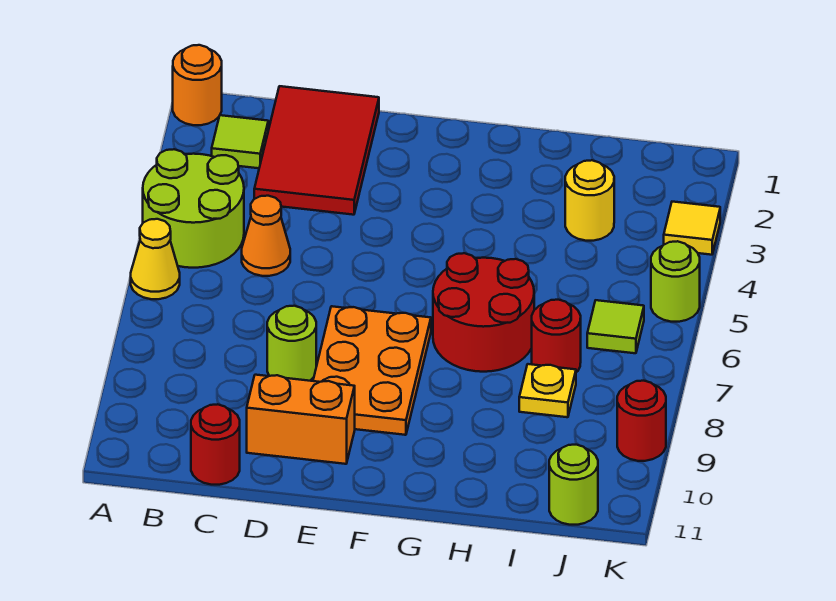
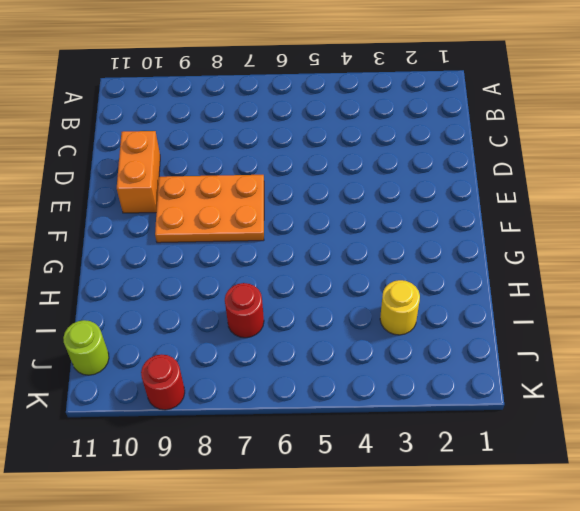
none -> orange 1x1 round brick [173,45,222,125]
none -> lime 2x2 round brick [143,149,244,268]
none -> yellow 1x1 cone [131,219,180,299]

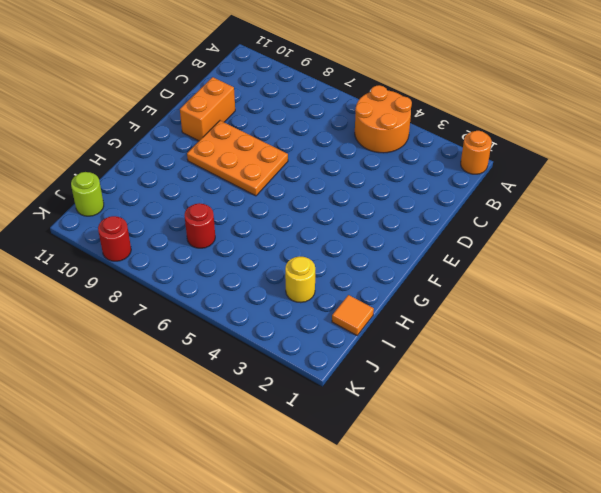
orange 2x2 round brick [355,85,412,153] -> lime 2x2 round brick [143,149,244,268]
orange 1x1 tile [332,295,374,335] -> none
none -> yellow 1x1 cone [131,219,180,299]
none -> lime 1x1 tile [212,115,268,168]
none -> red 2x3 tile [254,86,379,215]

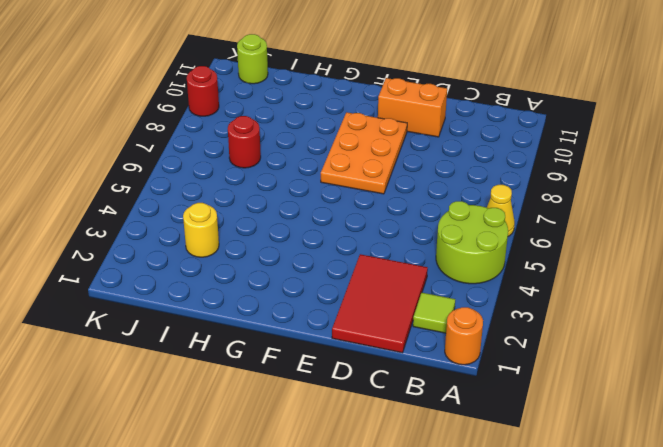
none -> orange 1x1 cone [242,196,290,276]
none -> red 1x1 round brick [191,404,240,485]
none -> lime 1x1 round brick [267,306,316,381]

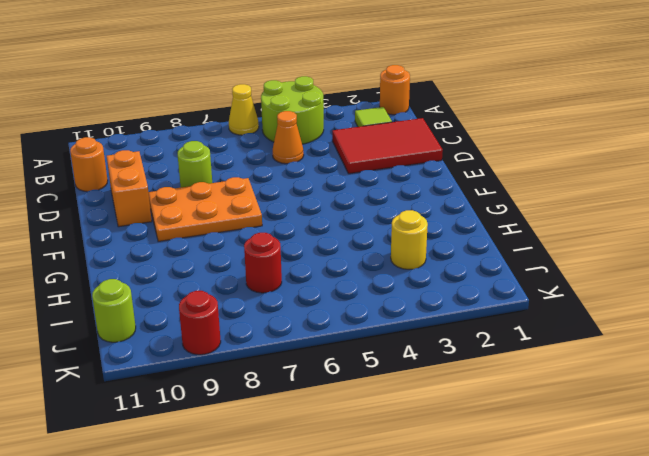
orange 1x1 round brick [70,137,108,192] -> red 1x1 round brick [191,404,240,485]
none -> red 2x2 round brick [433,253,534,372]
none -> yellow 1x1 plate [519,364,576,417]
none -> lime 1x1 tile [587,300,644,353]

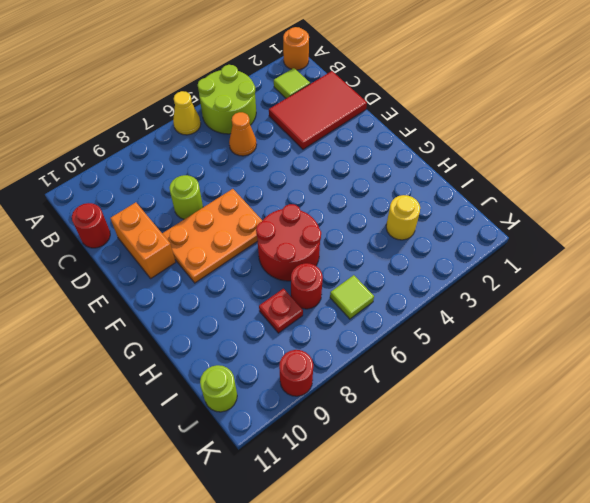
red 1x1 plate [259,289,303,333] -> yellow 1x1 plate [519,364,576,417]
none -> yellow 1x1 tile [664,202,720,255]
none -> lime 1x1 round brick [651,241,700,322]

